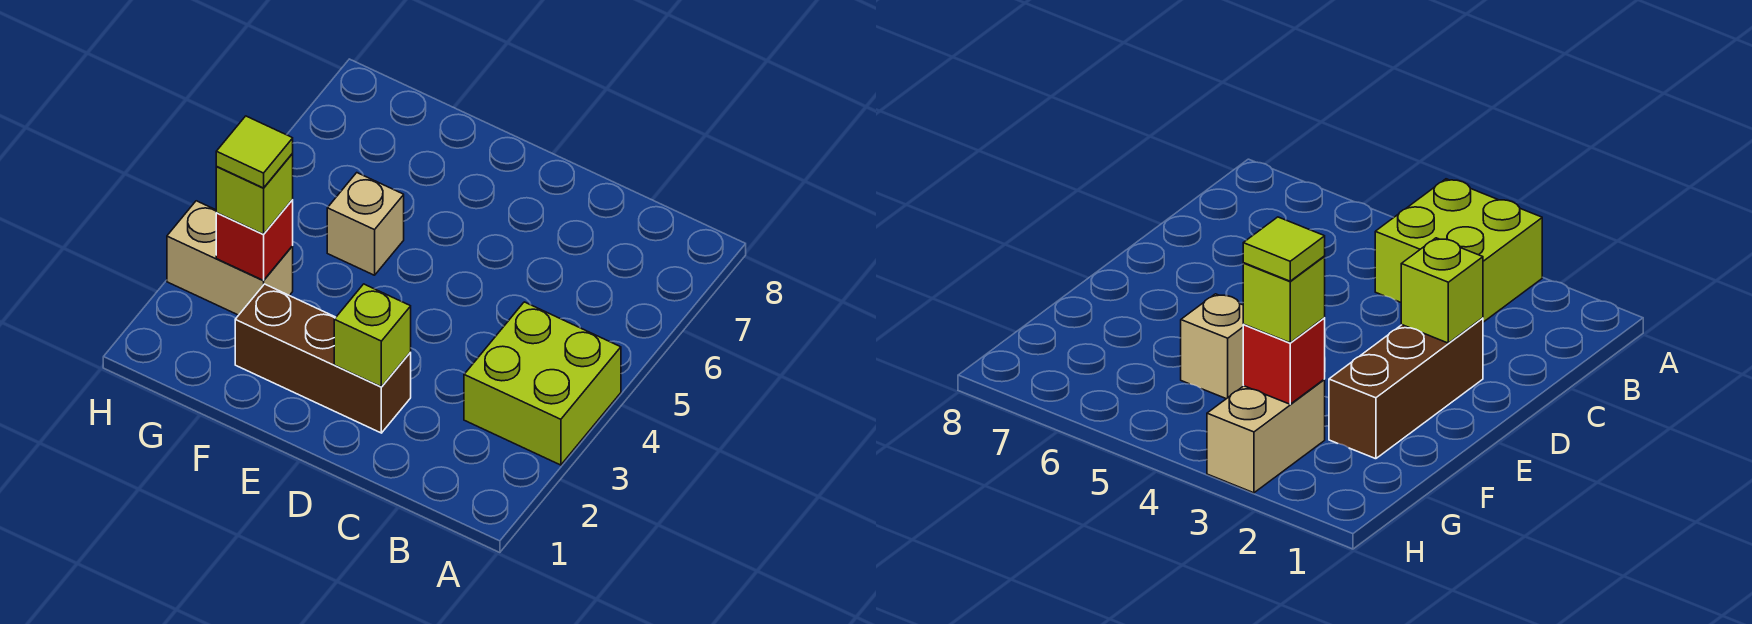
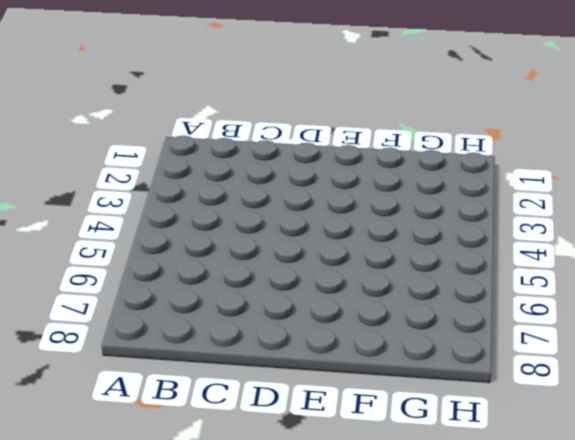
none -> lime 2x2 brick [464,302,621,465]
none -> brown 1x3 brick [235,284,411,433]

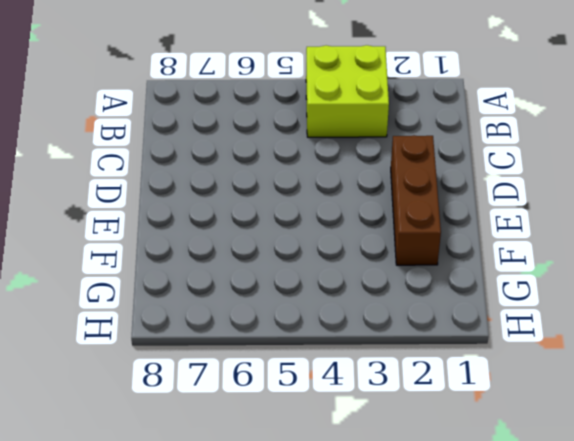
none -> tan 1x1 brick [327,173,404,275]
none -> tan 1x2 brick [167,201,293,315]

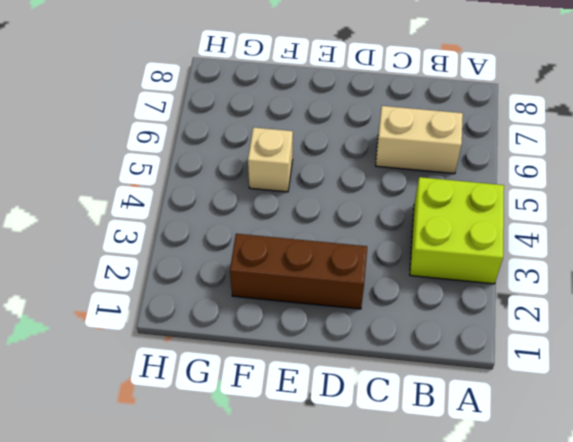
tan 1x2 brick [376,106,463,174] -> tan 1x2 brick moved to [167,201,293,315]
none -> lime 1x1 brick [334,284,411,387]
none -> red 1x1 brick [216,199,293,280]

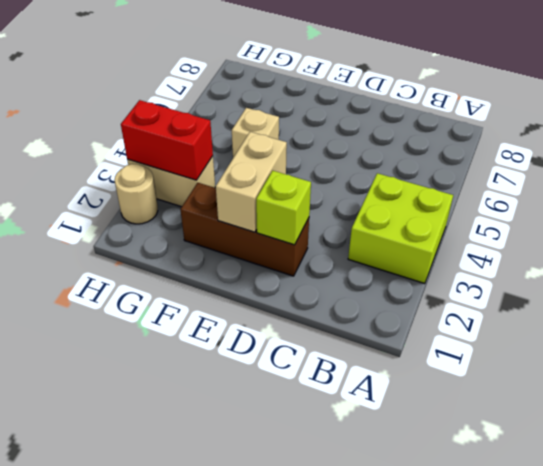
tan 1x2 brick [216,132,287,232] -> none
red 1x2 brick [121,100,213,180] -> red 1x1 brick [216,199,293,280]
tan 1x1 round brick [115,164,158,224] -> none
none -> lime 1x1 brick [216,153,293,234]
none -> lime 1x1 tile [216,116,293,188]

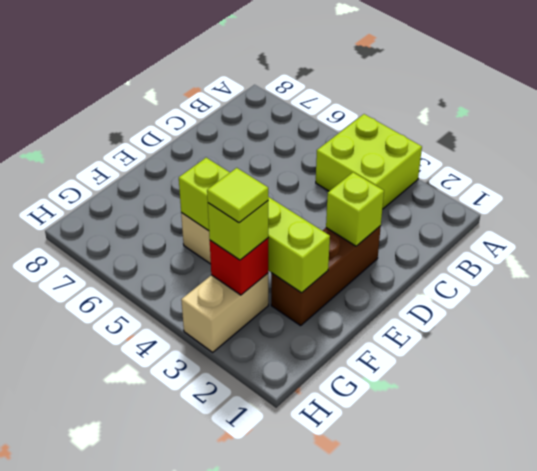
lime 1x4 brick [179,158,330,293] -> none

